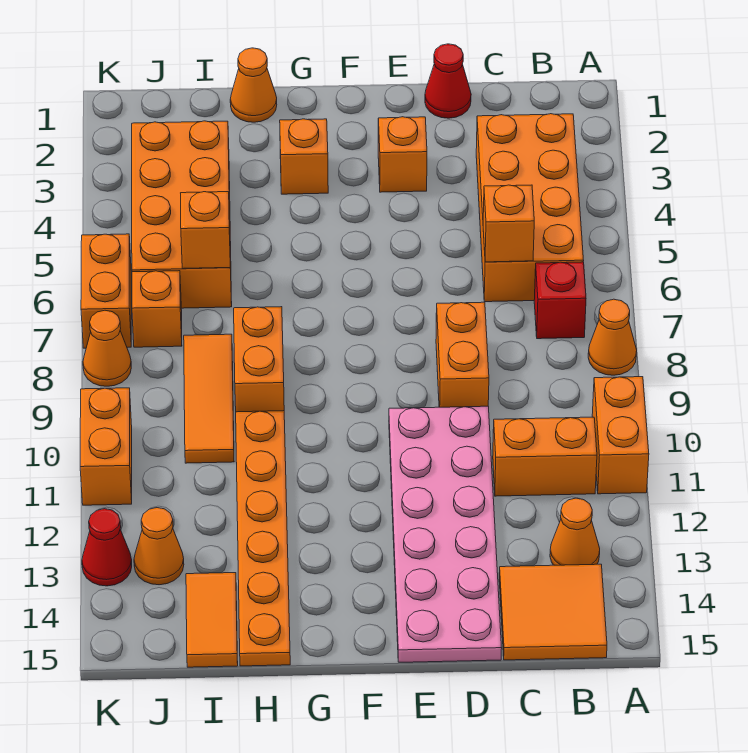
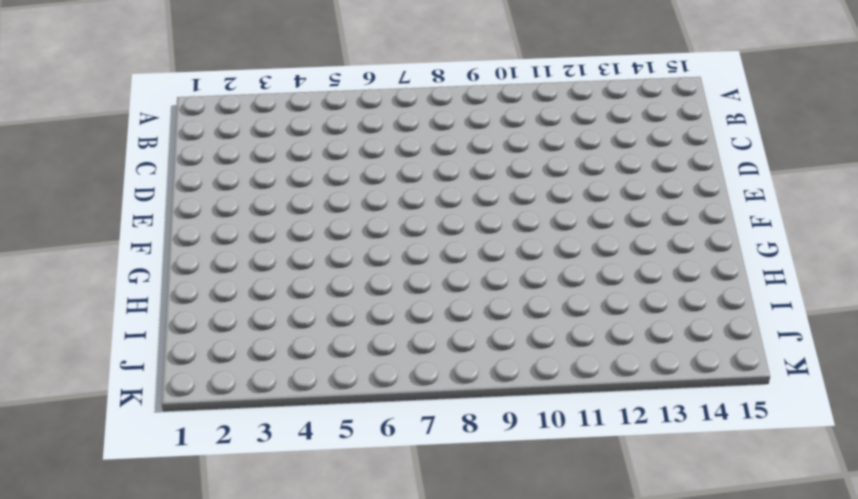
none -> orange 1x1 cone [588,299,637,375]
none -> orange 1x2 brick [592,377,649,494]
none -> orange 2x4 brick [476,114,584,302]

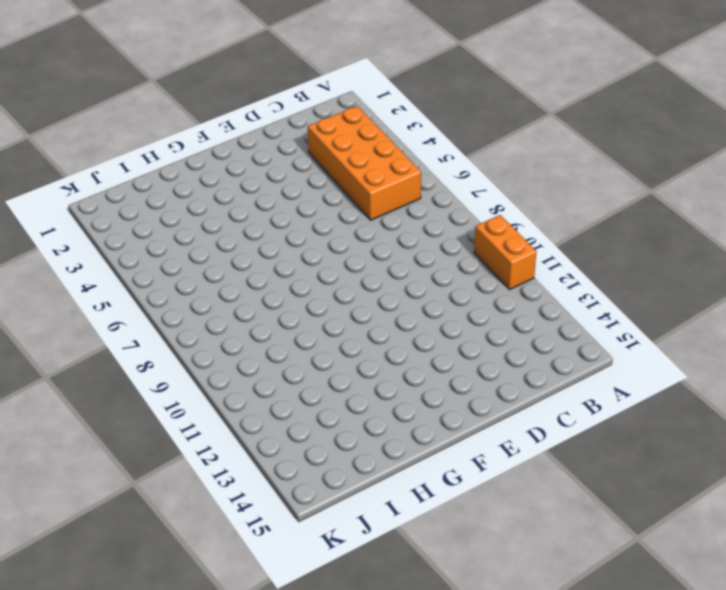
none -> orange 1x1 cone [588,299,637,375]
none -> red 1x1 brick [534,262,586,339]
none -> orange 1x2 brick [493,417,597,496]

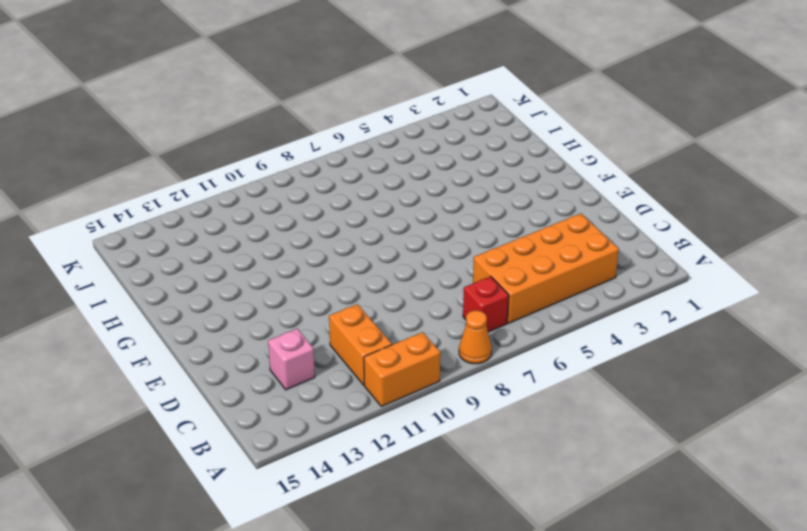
pink 1x1 brick [268,329,315,390] -> none
none -> orange 1x1 cone [550,498,600,565]
none -> orange 2x2 tile [499,564,607,660]
none -> red 1x1 cone [425,44,471,118]

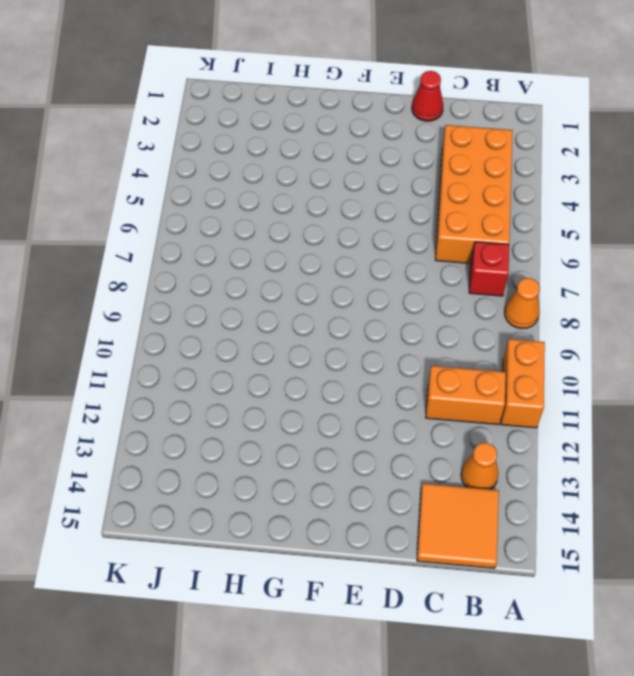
none -> orange 1x2 brick [436,302,489,407]
none -> pink 2x6 plate [389,406,502,662]
none -> orange 1x1 brick [378,117,427,192]

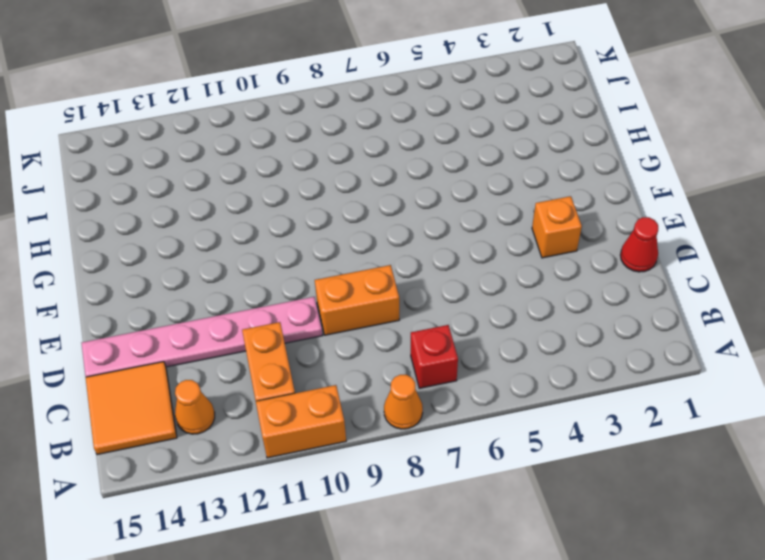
pink 1x6 plate [82,297,323,377] -> pink 2x6 plate [389,406,502,662]
none -> orange 2x4 brick [476,114,584,302]
none -> orange 1x1 brick [280,119,328,194]
none -> orange 1x1 cone [230,48,277,122]

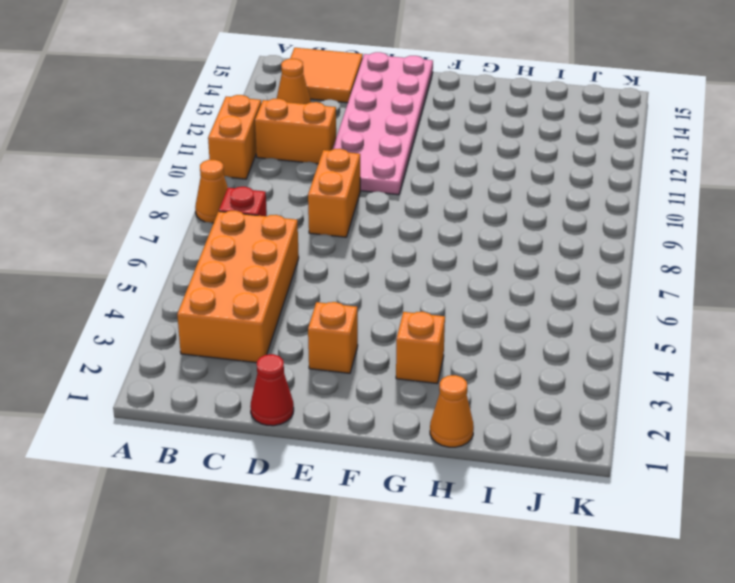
none -> orange 1x2 brick [234,307,284,412]
none -> orange 1x6 plate [236,411,290,666]
none -> orange 2x4 brick [132,121,232,308]

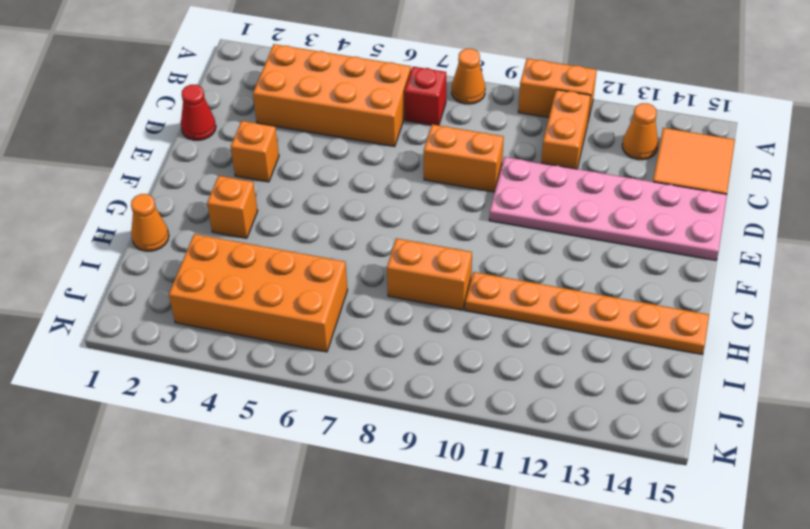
none -> orange 1x3 tile [184,334,234,463]
none -> orange 1x2 tile [186,573,238,667]
none -> orange 1x1 brick [132,271,182,347]

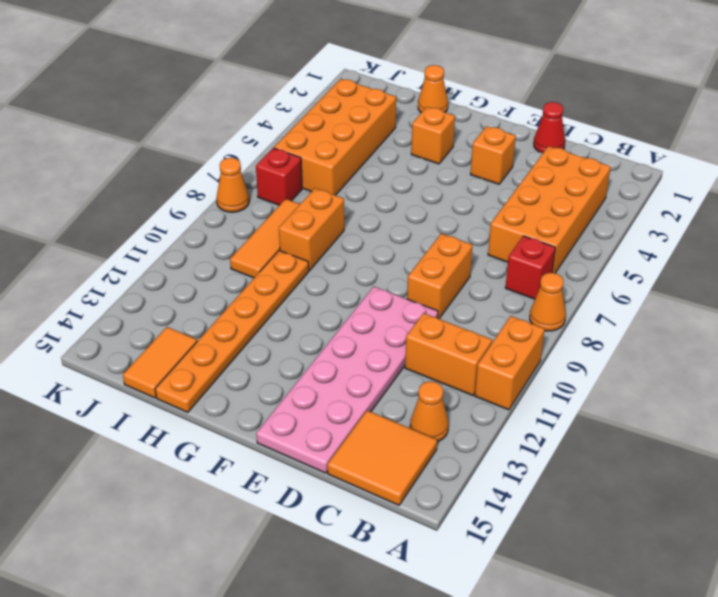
red 1x1 brick [256,148,302,205] -> orange 1x1 brick [132,271,182,347]
none -> orange 1x1 cone [134,508,184,585]
none -> orange 1x2 brick [81,234,131,348]
none -> orange 1x2 brick [80,388,132,505]

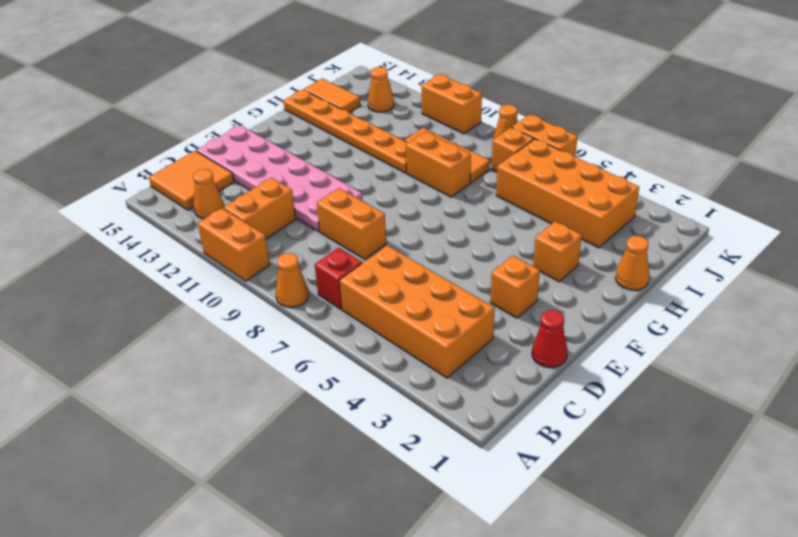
none -> red 1x1 cone [82,509,132,586]
none -> orange 1x1 brick [483,185,534,262]
none -> orange 1x1 brick [181,192,230,268]

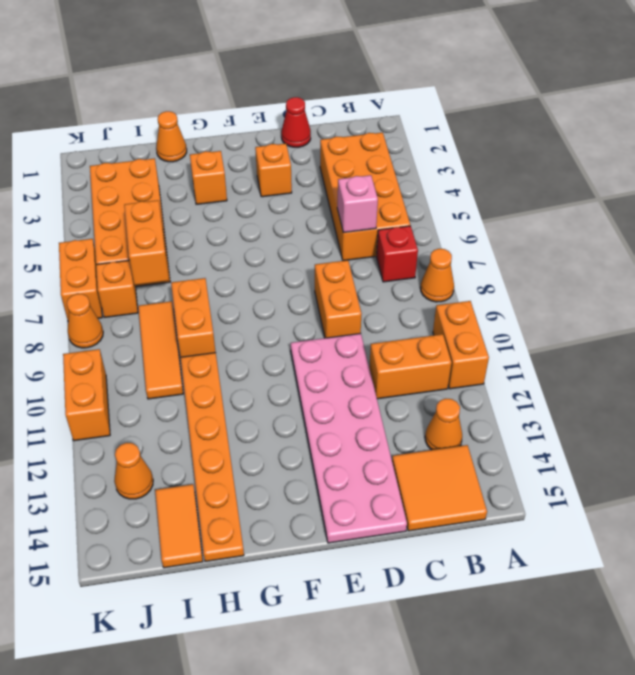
pink 1x1 brick [337,175,378,233] -> orange 1x1 brick [483,185,534,262]
orange 1x2 brick [124,200,169,285] -> orange 1x1 brick [181,192,230,268]
none -> red 1x1 cone [82,509,132,586]

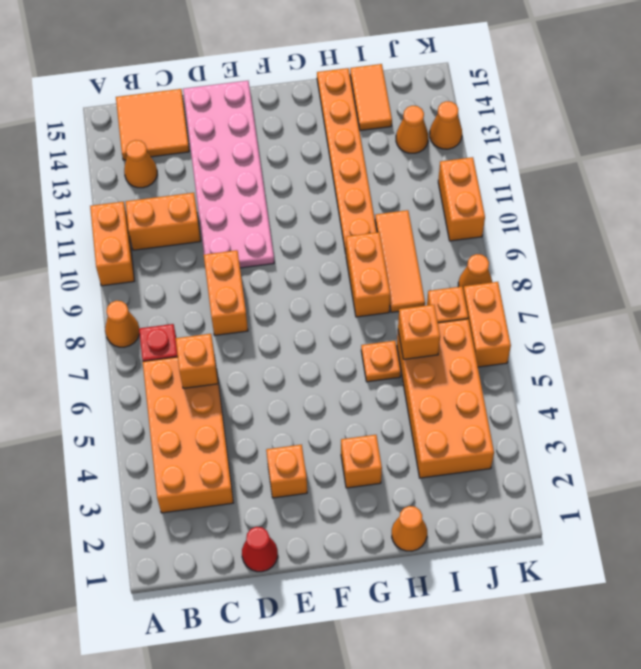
orange 1x1 plate [361,341,401,382] -> none
orange 1x1 cone [430,101,462,149] -> red 1x1 cone [82,509,132,586]

